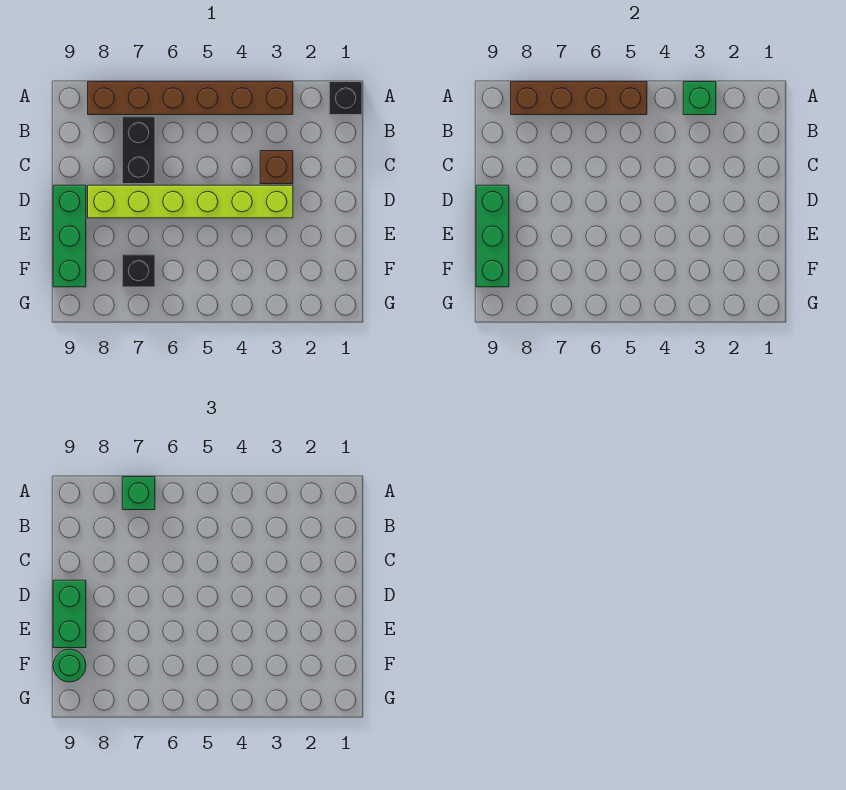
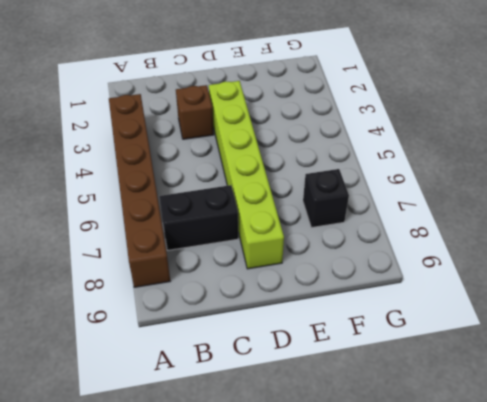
none -> black 1x1 brick [329,82,362,115]
none -> green 1x3 brick [53,185,86,287]
none -> green 1x1 brick [683,82,716,115]

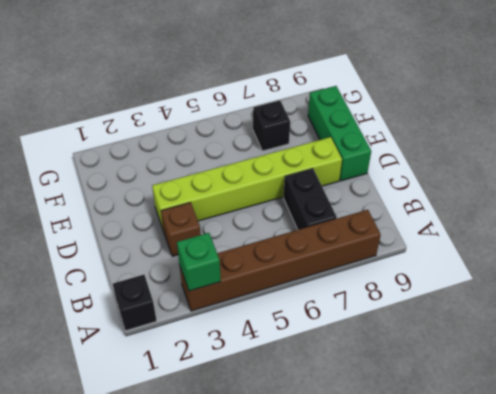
none -> brown 1x4 brick [511,82,647,115]
none -> green 1x3 brick [476,185,509,287]
none -> green 1x1 brick [122,477,155,510]

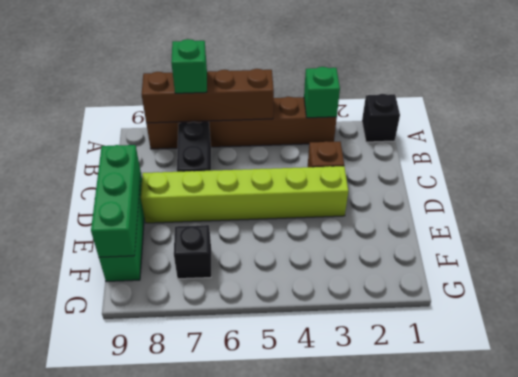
none -> green 1x2 brick [53,580,86,648]
none -> green 1x1 round brick [53,649,86,682]

